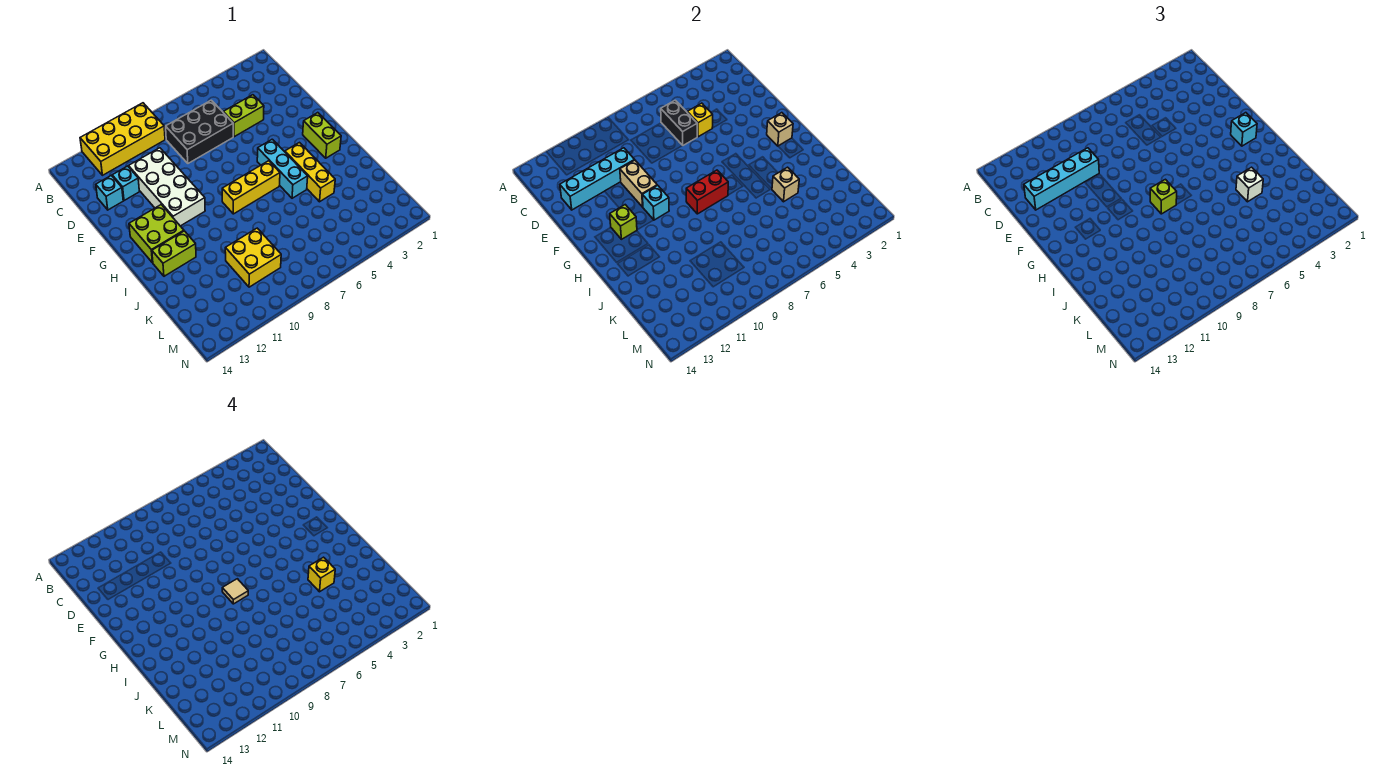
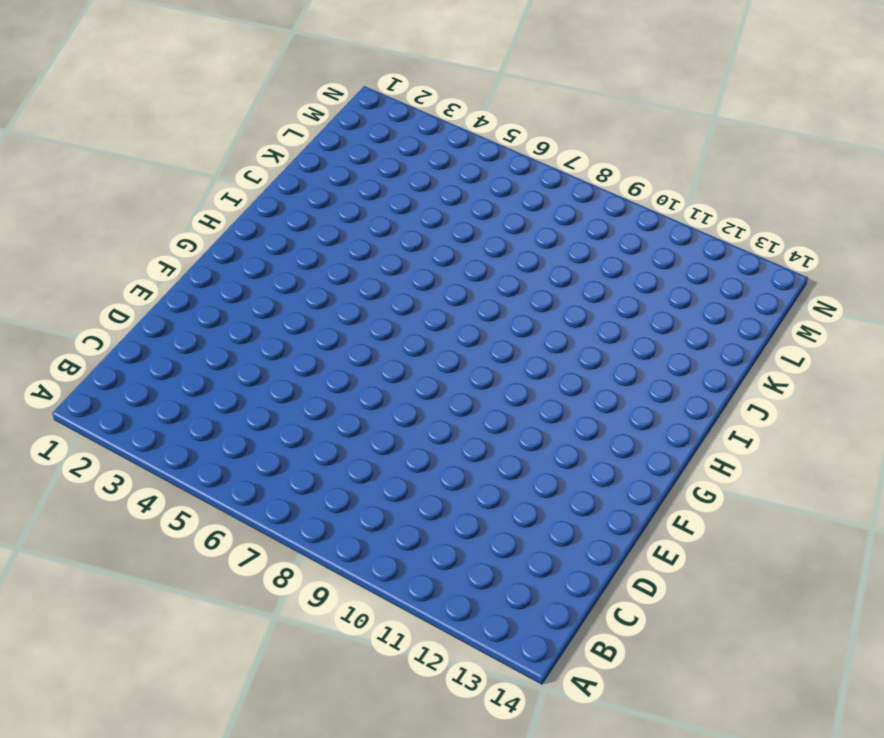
none -> yellow 2x4 brick [80,103,165,175]
none -> black 2x3 brick [166,100,233,163]
none -> lime 1x2 brick [223,95,264,137]

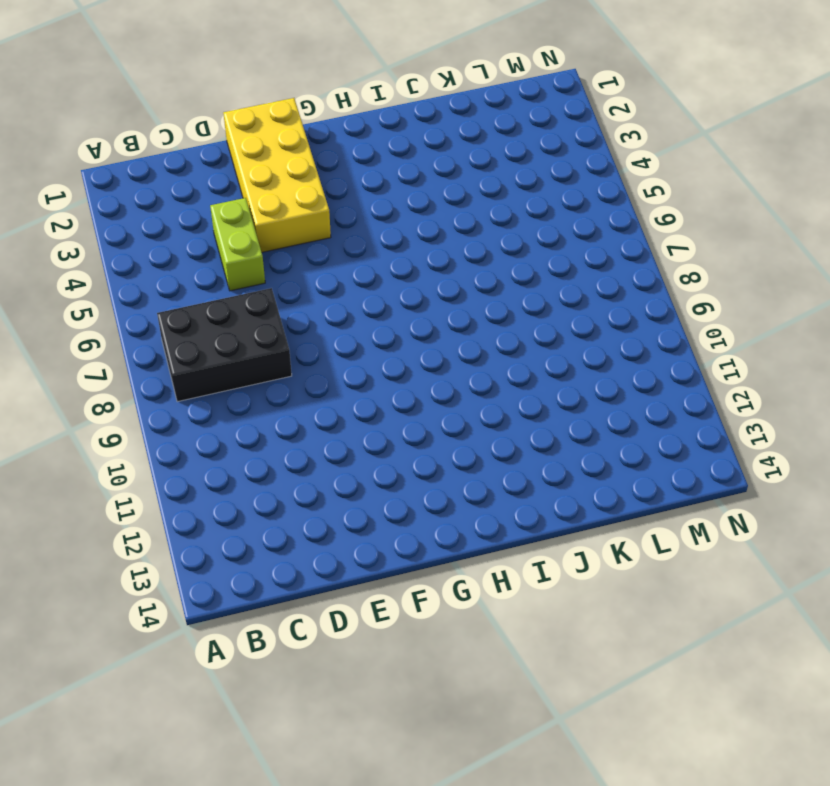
black 2x3 brick [157,288,292,402] -> black 2x3 brick turned to [166,100,233,163]
yellow 2x4 brick [223,98,331,252] -> yellow 2x4 brick moved to [80,103,165,175]
none -> white 2x4 brick [129,148,205,226]
none -> cyan 1x1 brick [112,166,139,201]
none -> cyan 1x1 brick [96,175,123,210]

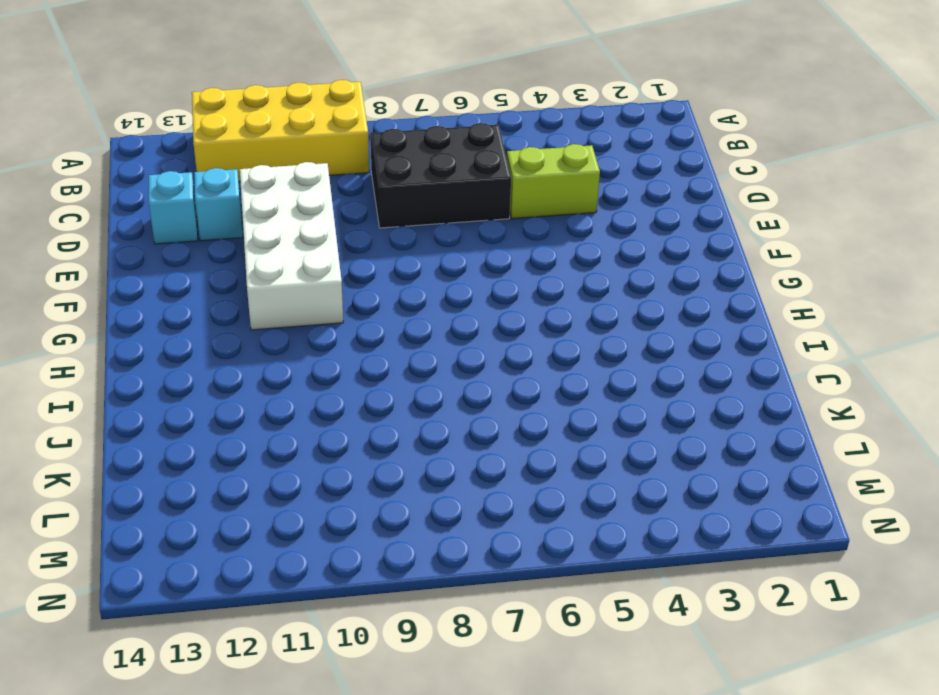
none -> lime 1x2 brick [303,113,341,158]
none -> cyan 1x3 brick [257,139,308,198]
none -> lime 2x2 brick [129,205,184,263]

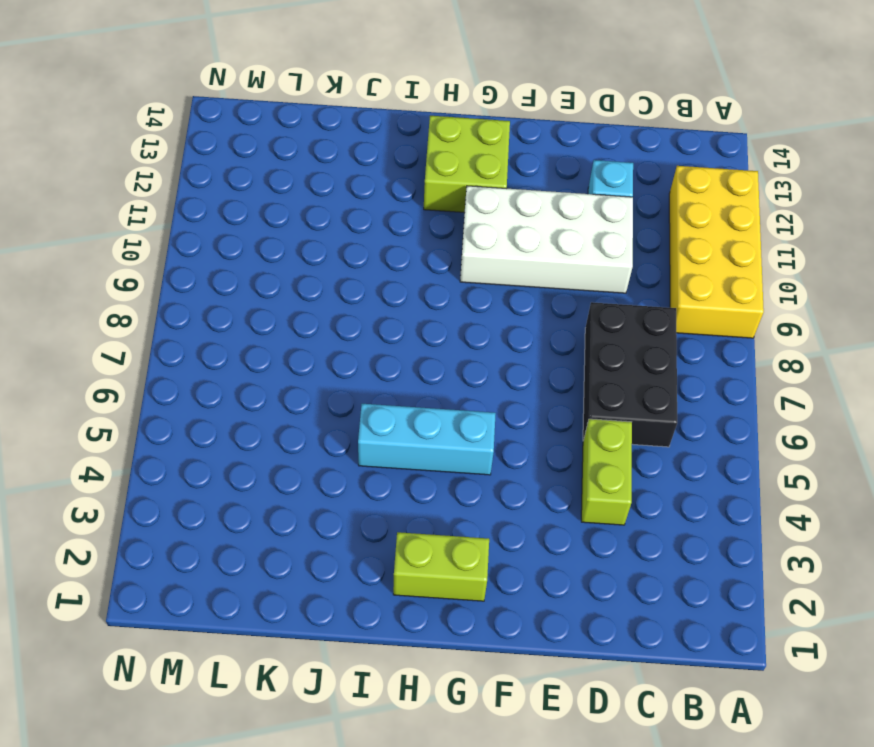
none -> cyan 1x1 brick [96,175,123,210]
none -> yellow 1x3 brick [285,143,335,202]
none -> yellow 1x3 brick [222,161,280,214]

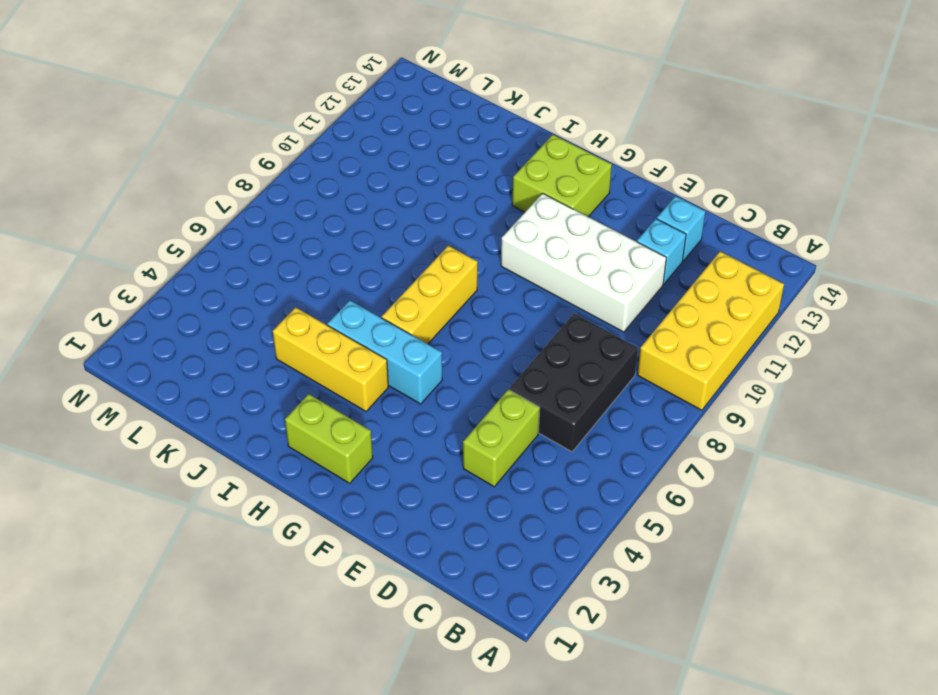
none -> lime 1x2 brick [152,231,196,276]
none -> yellow 2x2 brick [225,228,281,287]
none -> black 1x2 brick [661,100,697,145]

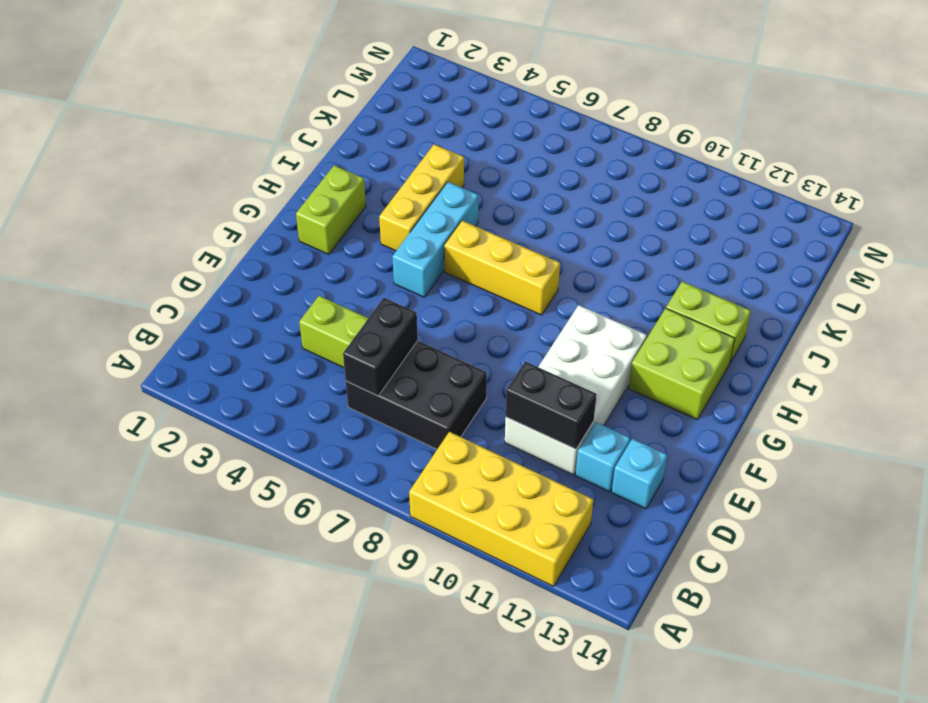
black 1x2 brick [506,362,597,449] -> cyan 1x4 brick [560,148,634,210]
none -> yellow 2x2 brick [225,228,281,287]
none -> yellow 1x1 brick [687,103,713,137]
none -> tan 1x2 brick [620,160,657,207]

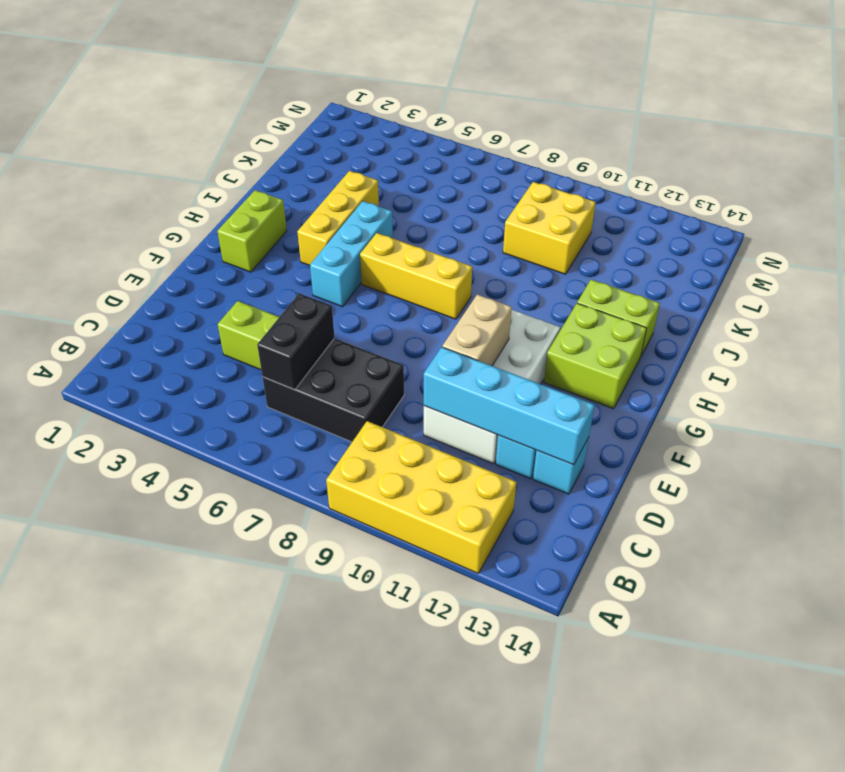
none -> yellow 1x1 brick [687,103,713,137]
none -> tan 1x1 brick [767,113,793,146]
none -> cyan 1x1 brick [642,185,669,220]

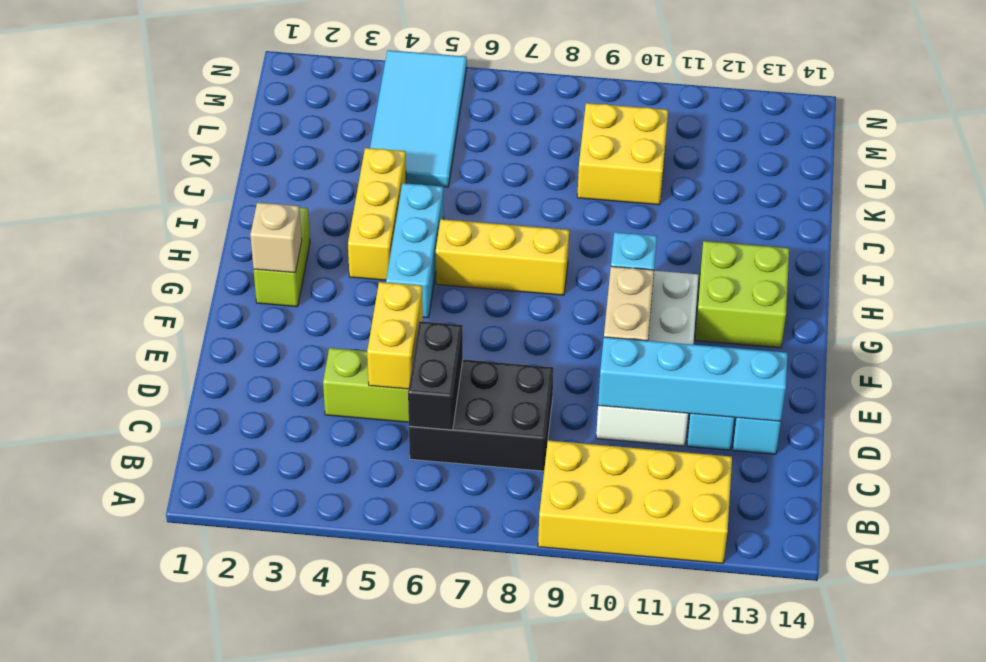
yellow 1x2 brick [367,282,423,389] -> yellow 1x1 brick [687,103,713,137]
cyan 2x4 tile [370,50,467,187] -> none
none -> lime 1x2 brick [152,231,196,276]
none -> lime 1x1 brick [610,205,637,239]
none -> red 1x2 brick [686,170,728,214]

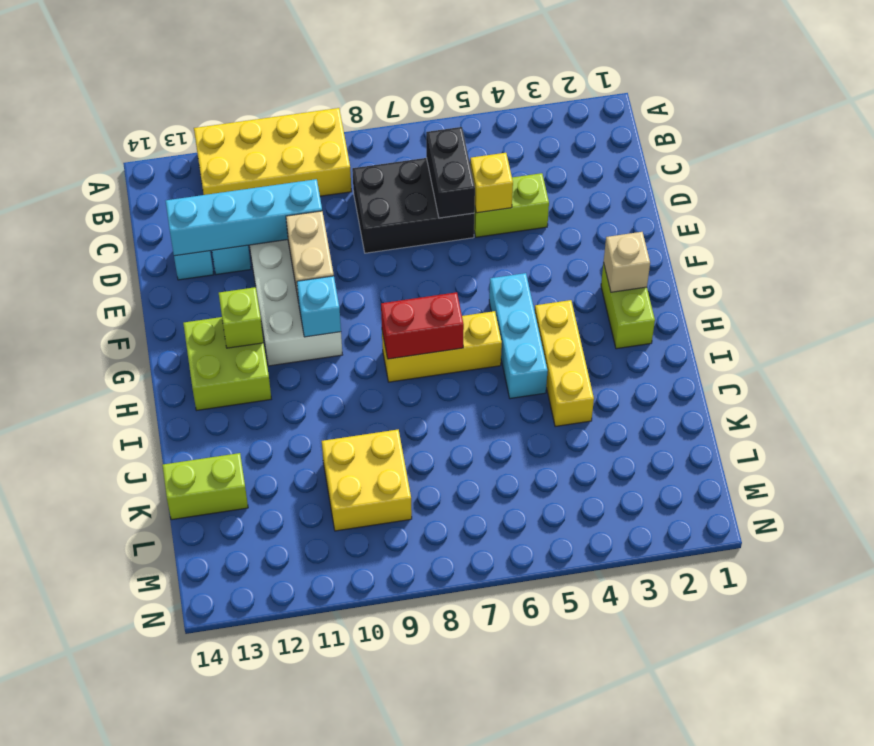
lime 1x2 brick [162,453,248,520] -> lime 1x2 brick moved to [152,231,196,276]
none -> tan 1x1 brick [772,167,799,202]
none -> cyan 1x4 brick [1024,148,1099,210]
none -> cyan 1x1 brick [1231,113,1257,146]

